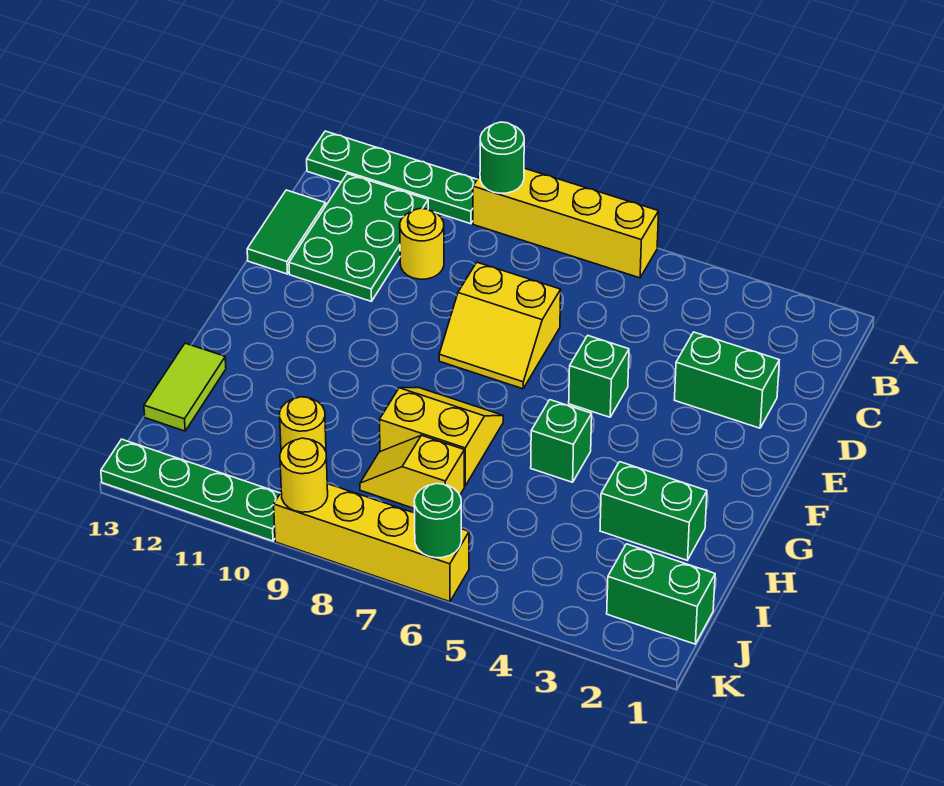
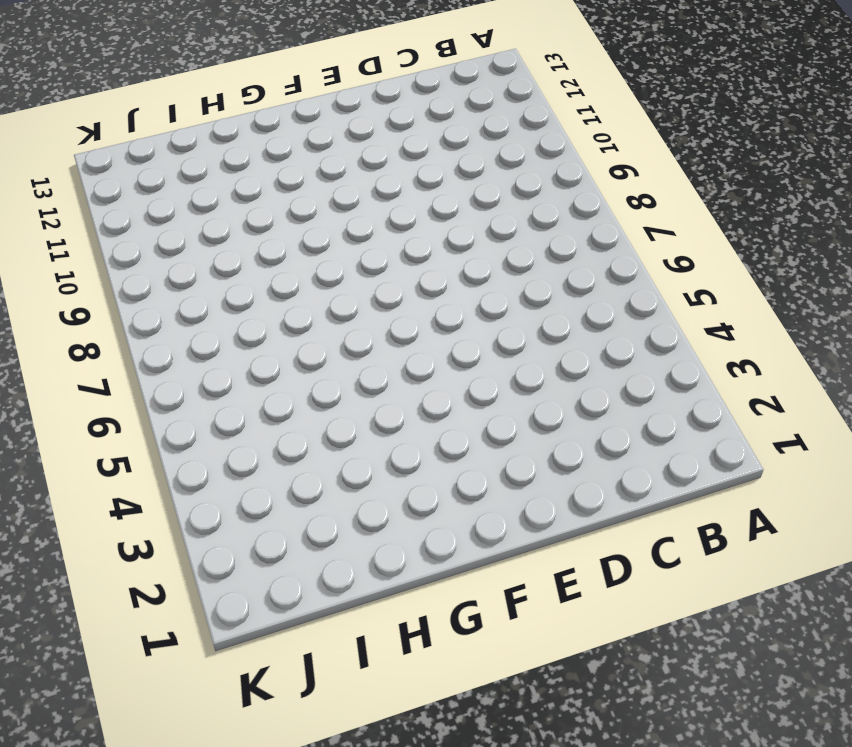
none -> yellow 1x4 brick [473,168,659,278]
none -> green 1x4 plate [307,131,477,224]
none -> green 2x3 plate [289,174,428,301]

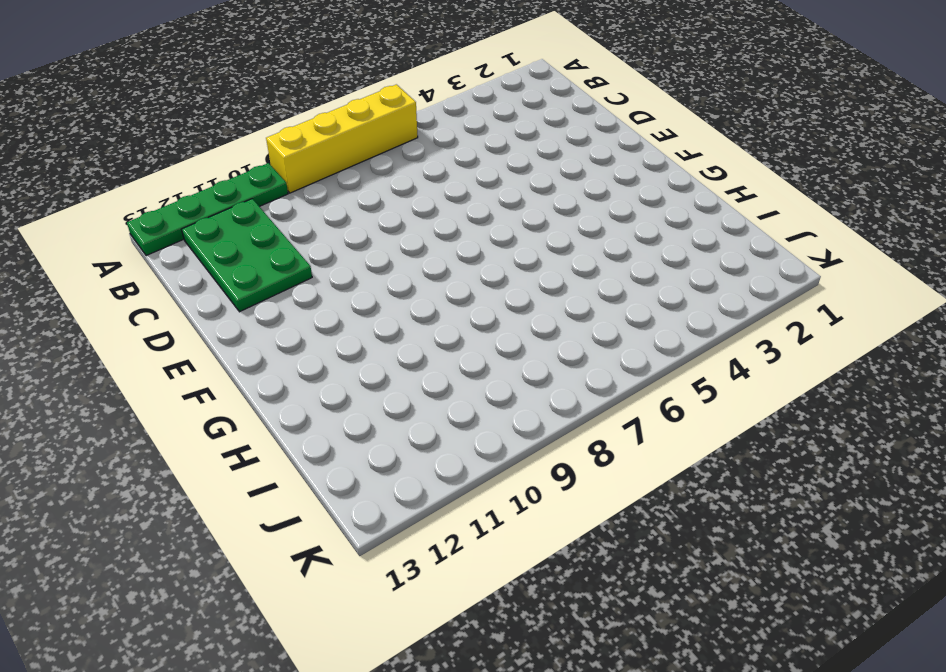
none -> yellow 1x1 round brick [400,208,444,279]
none -> green 1x2 tile [247,190,326,274]
none -> green 1x2 brick [675,332,779,428]

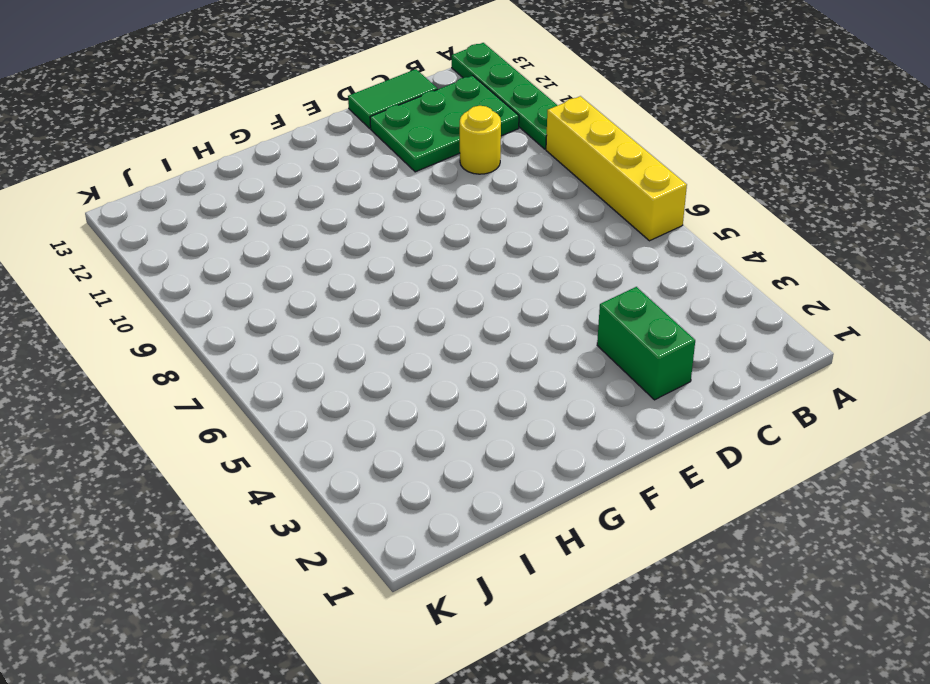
none -> yellow 2x2 slope [439,262,561,389]
none -> green 1x1 brick [569,336,629,417]
none -> green 1x1 brick [531,400,592,482]

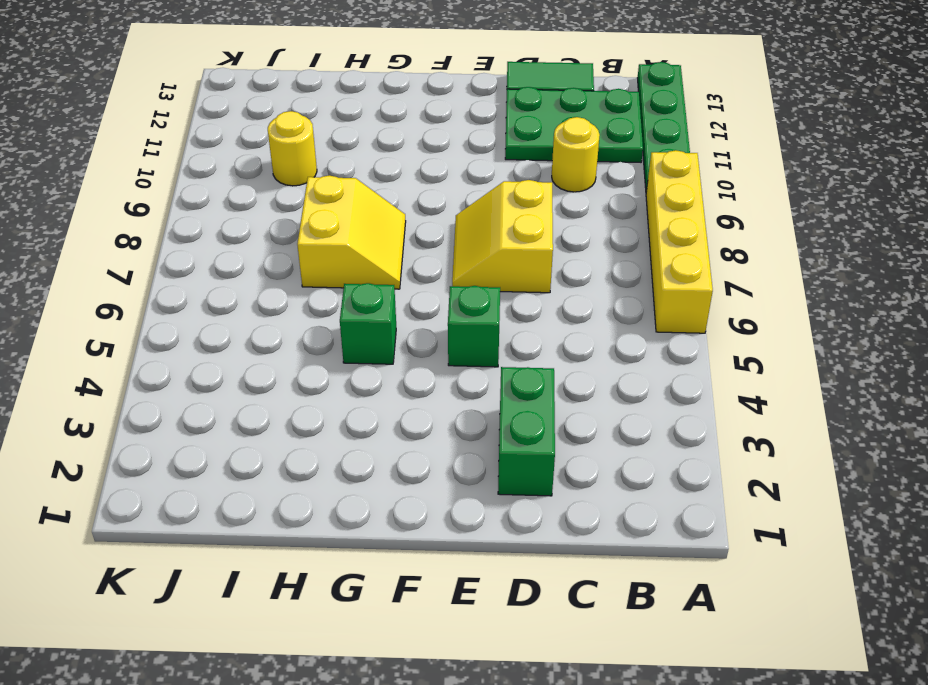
none -> green 1x2 brick [600,462,707,560]
none -> lime 1x2 tile [144,343,226,431]
none -> yellow 1x2 slope [360,435,464,509]

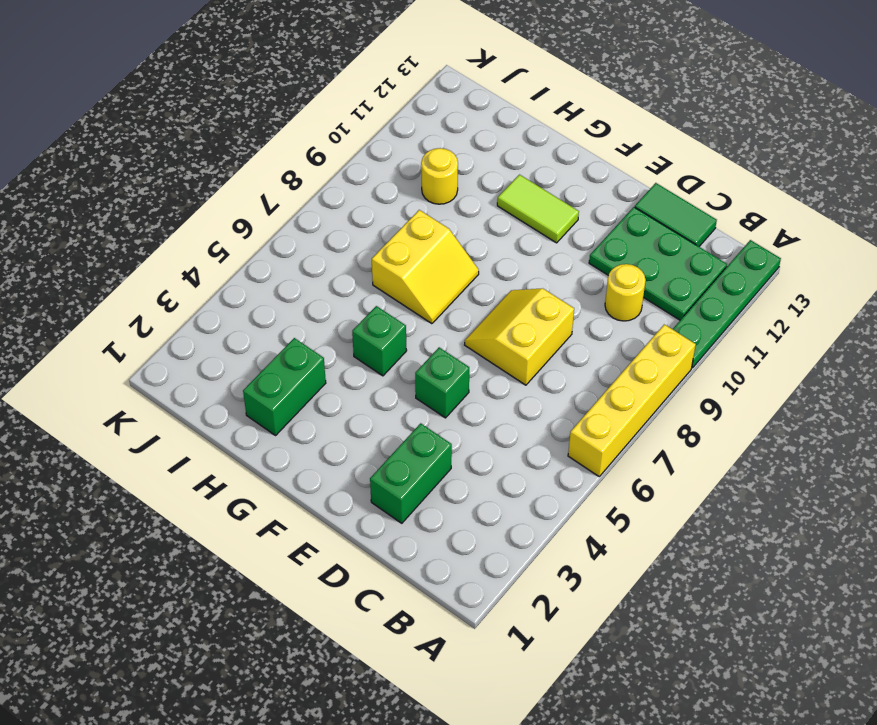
lime 1x2 tile [497,175,579,243] -> lime 1x2 tile moved to [144,343,226,431]
none -> yellow 1x2 slope [360,435,464,509]
none -> green 1x2 brick [607,544,715,644]
none -> yellow 1x4 brick [274,484,469,602]

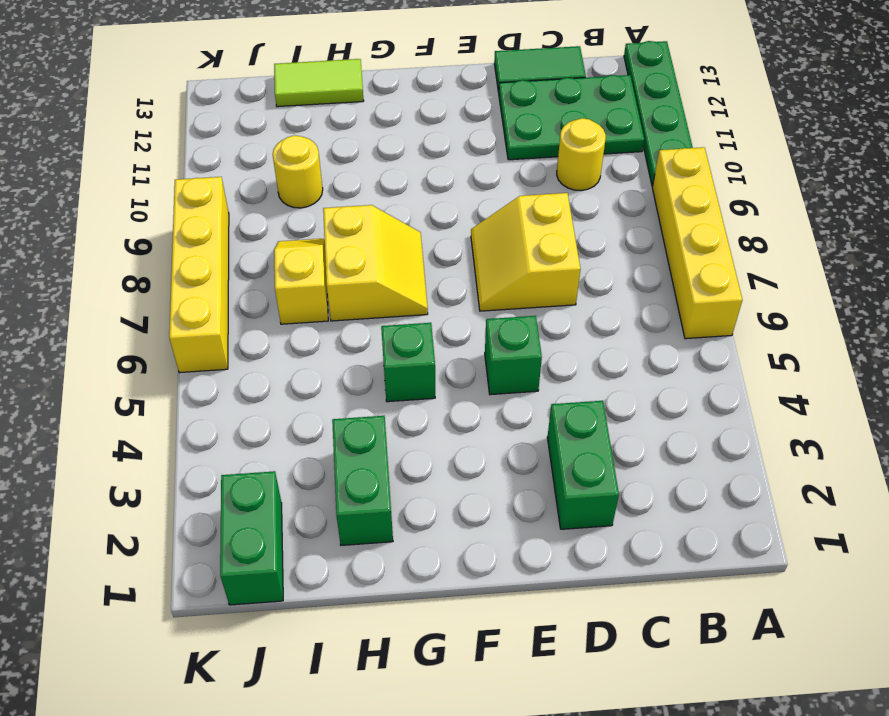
none -> green 1x4 plate [101,439,280,541]
none -> green 1x1 round brick [480,122,524,193]
none -> green 1x1 round brick [414,484,461,558]

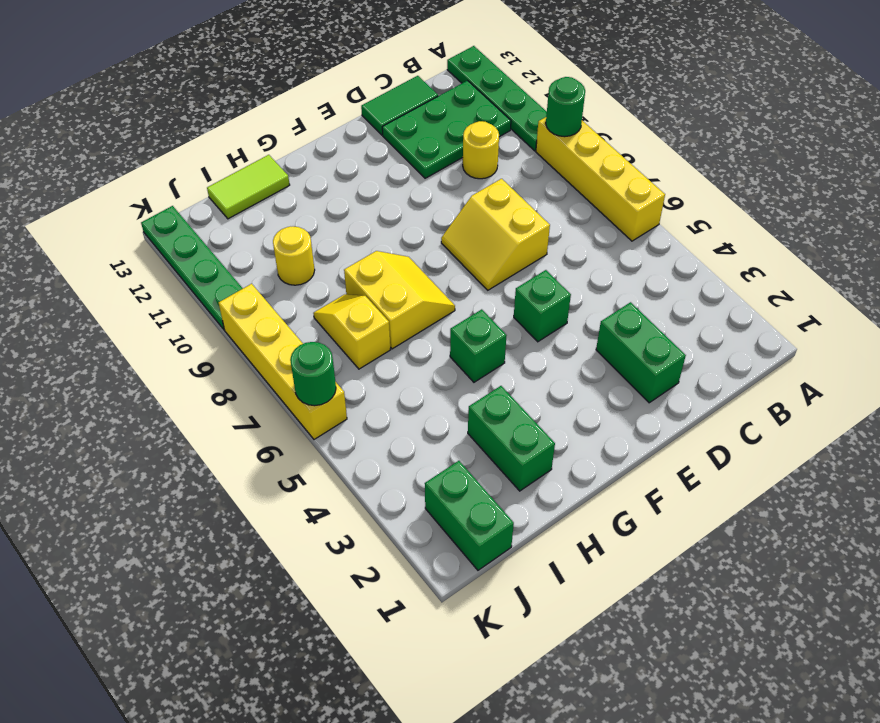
none -> yellow 1x1 round brick [280,438,328,512]

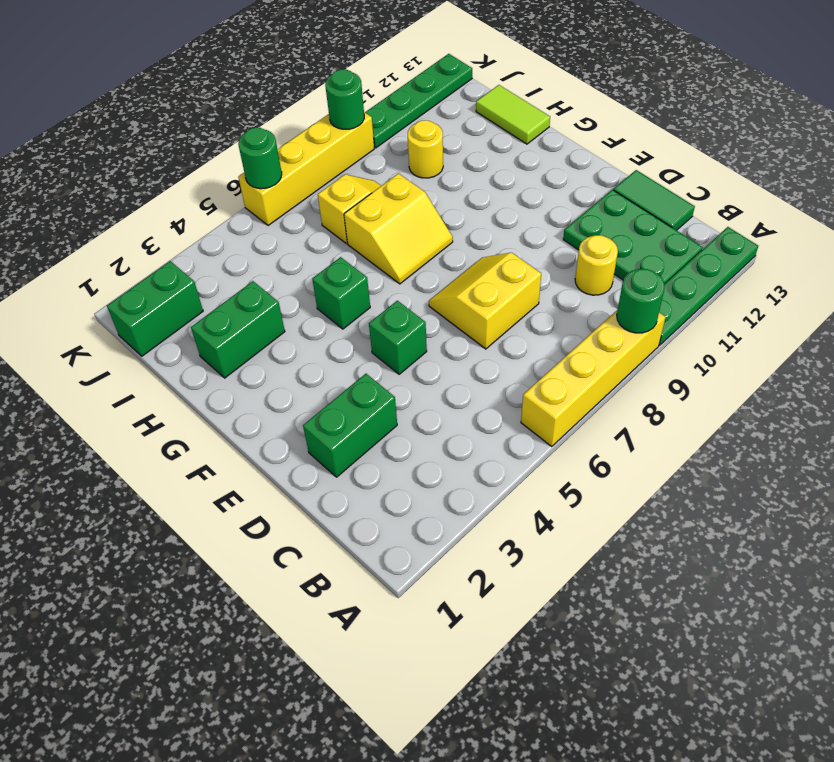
green 1x1 round brick [325,69,364,129] -> yellow 1x1 round brick [280,438,328,512]

